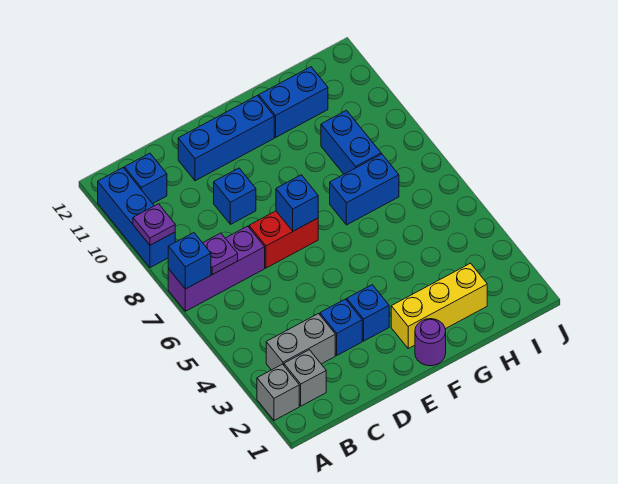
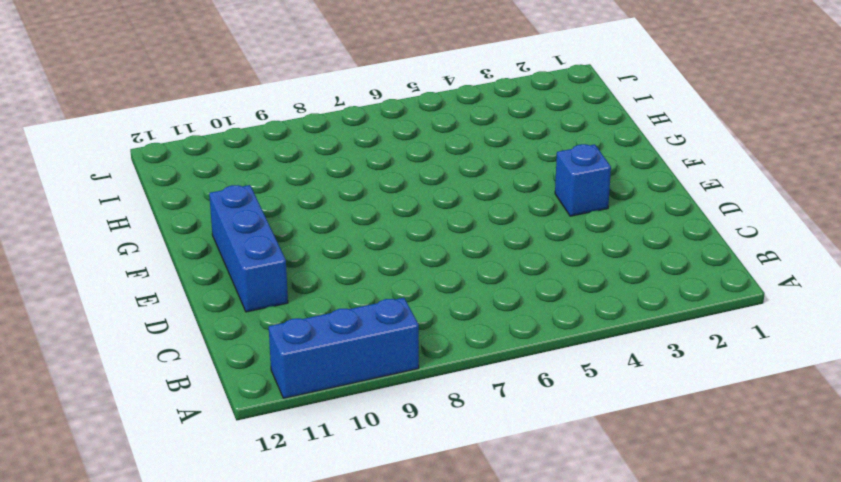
none -> grey 1x1 brick [257,364,299,420]
none -> purple 1x3 brick [168,226,265,311]
none -> grey 1x1 brick [284,350,326,406]

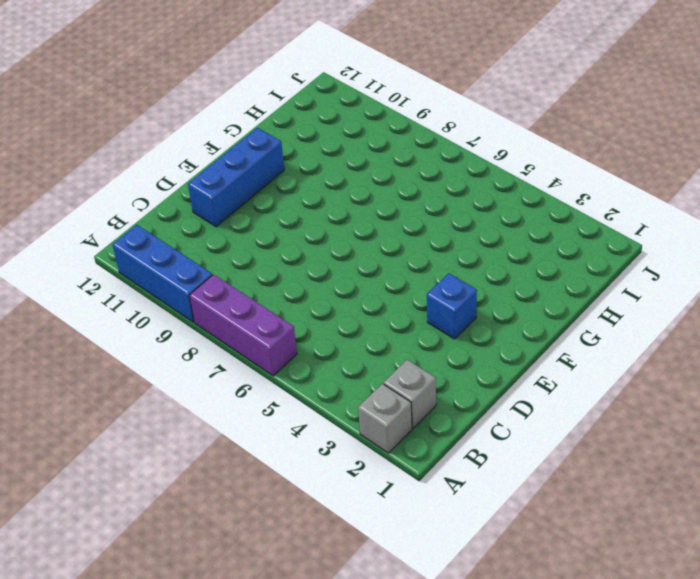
purple 1x3 brick [189,274,297,376] -> purple 1x3 brick turned to [168,226,265,311]
none -> grey 1x2 brick [266,314,335,370]
none -> blue 1x1 brick [124,153,167,204]
none -> blue 1x1 brick [320,299,362,355]

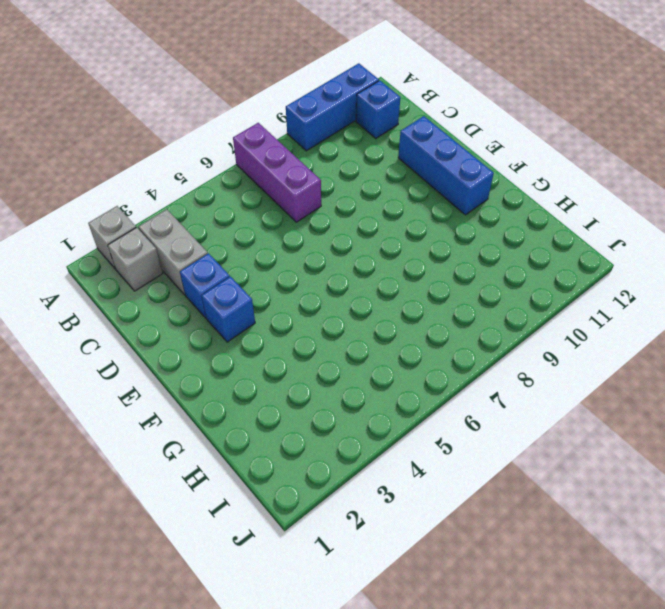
none -> red 1x2 brick [249,211,318,268]
none -> blue 1x1 brick [214,168,256,224]
none -> purple 1x1 round brick [415,319,446,366]

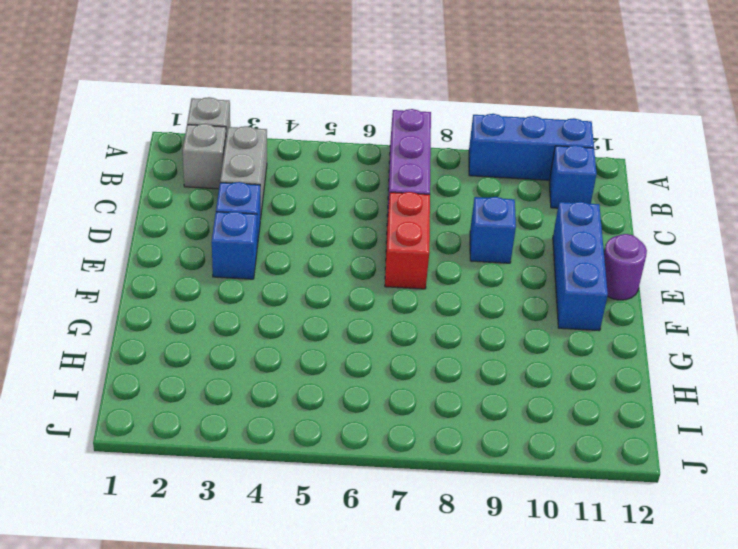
purple 1x1 round brick [604,234,647,300] -> purple 1x1 round brick moved to [415,319,446,366]
none -> yellow 1x3 brick [391,263,487,348]
none -> blue 1x2 brick [330,154,399,225]
none -> blue 1x2 brick [259,67,328,137]

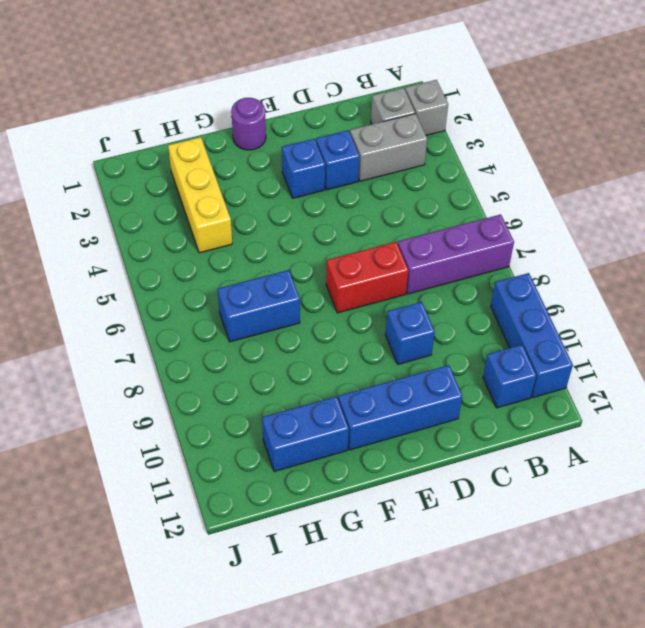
yellow 1x3 brick [168,137,232,253] -> yellow 1x3 brick turned to [391,263,487,348]
none -> blue 1x2 brick [321,110,381,174]
none -> blue 1x1 brick [168,233,211,289]
none -> purple 1x1 plate [133,204,175,245]

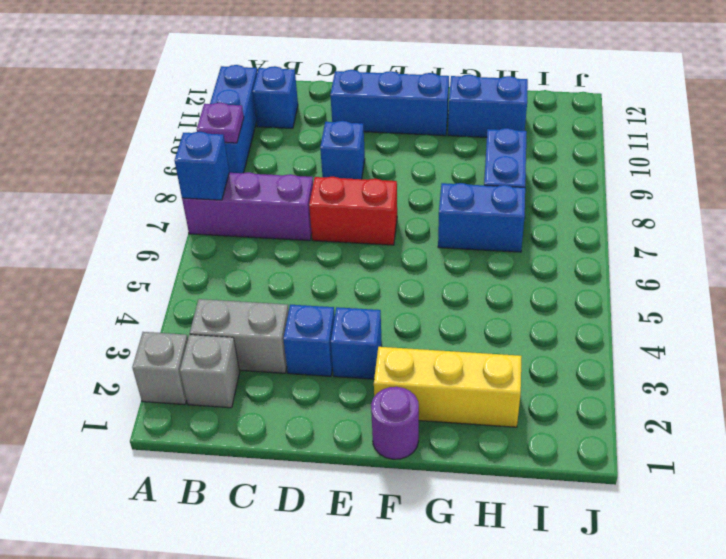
none -> purple 1x1 plate [203,233,238,275]
none -> blue 1x1 brick [276,175,318,231]

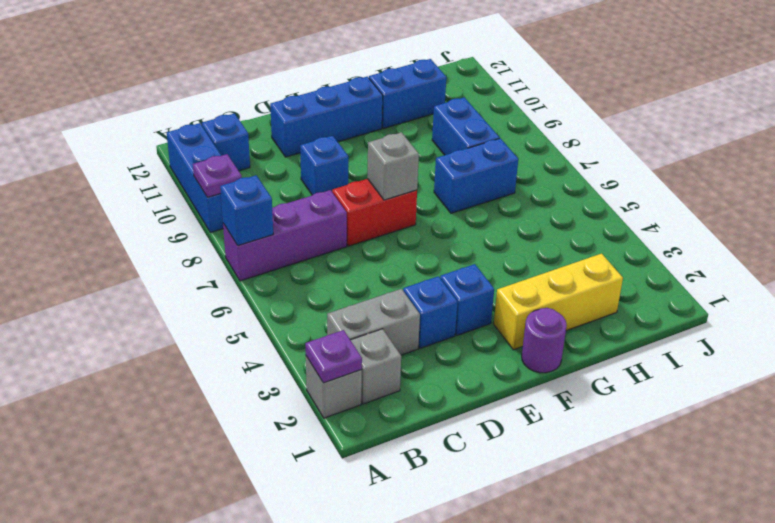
purple 1x1 plate [305,330,362,383] -> purple 1x1 plate moved to [203,233,238,275]
grey 1x1 brick [367,132,419,200] -> blue 1x1 brick [276,175,318,231]

